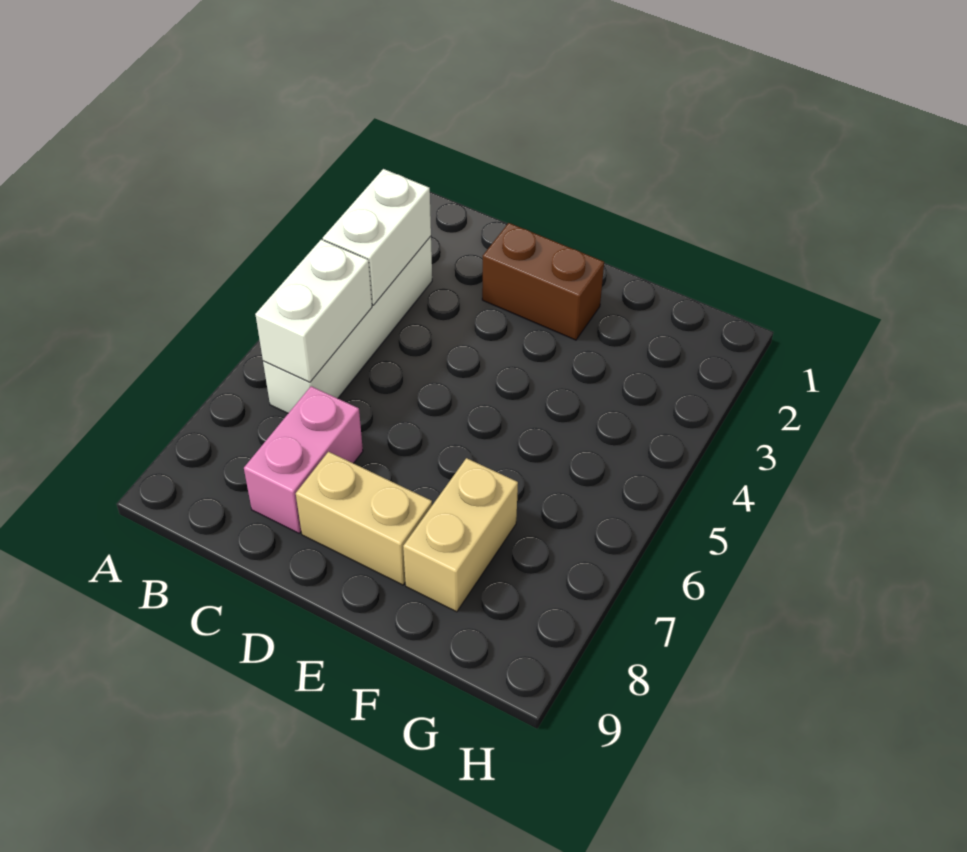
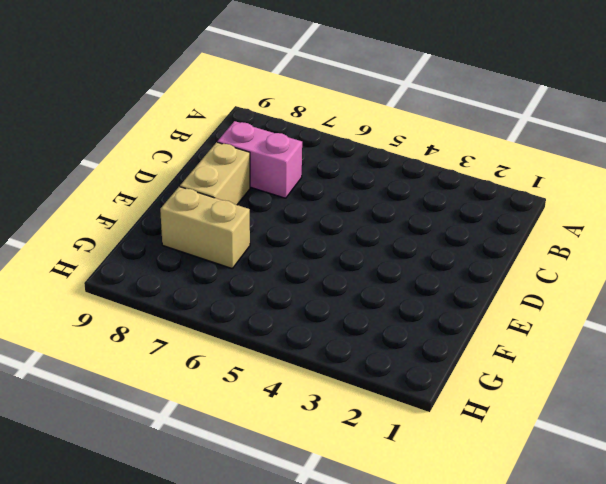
none -> white 1x4 brick [263,236,432,413]
none -> brown 1x2 brick [482,223,604,340]

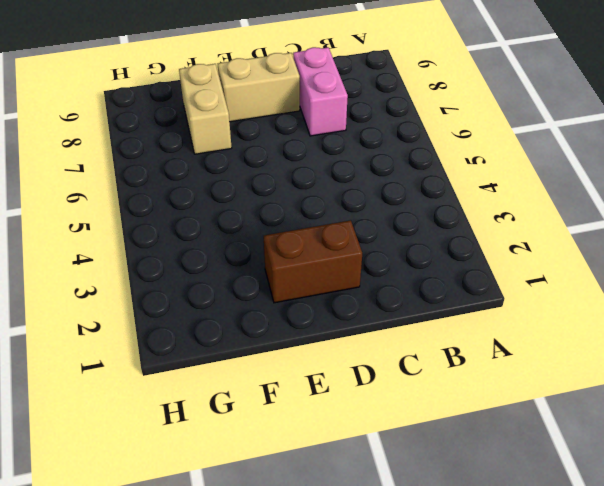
none -> white 1x4 brick [263,236,432,413]
none -> white 1x2 brick [323,169,431,305]

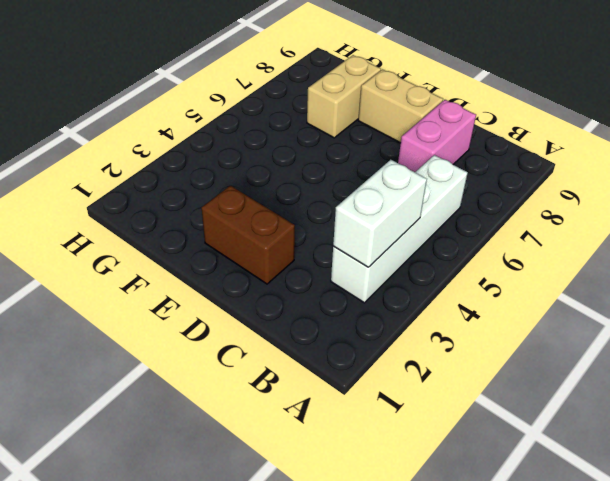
none -> white 1x2 brick [255,240,372,382]

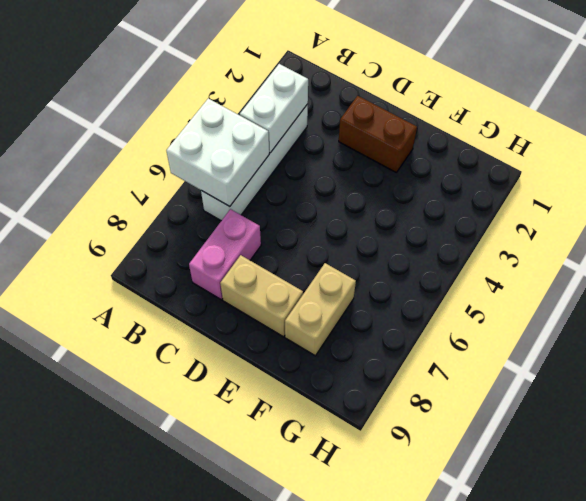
white 2x2 brick [166,98,269,206] -> white 1x2 brick [255,240,372,382]

